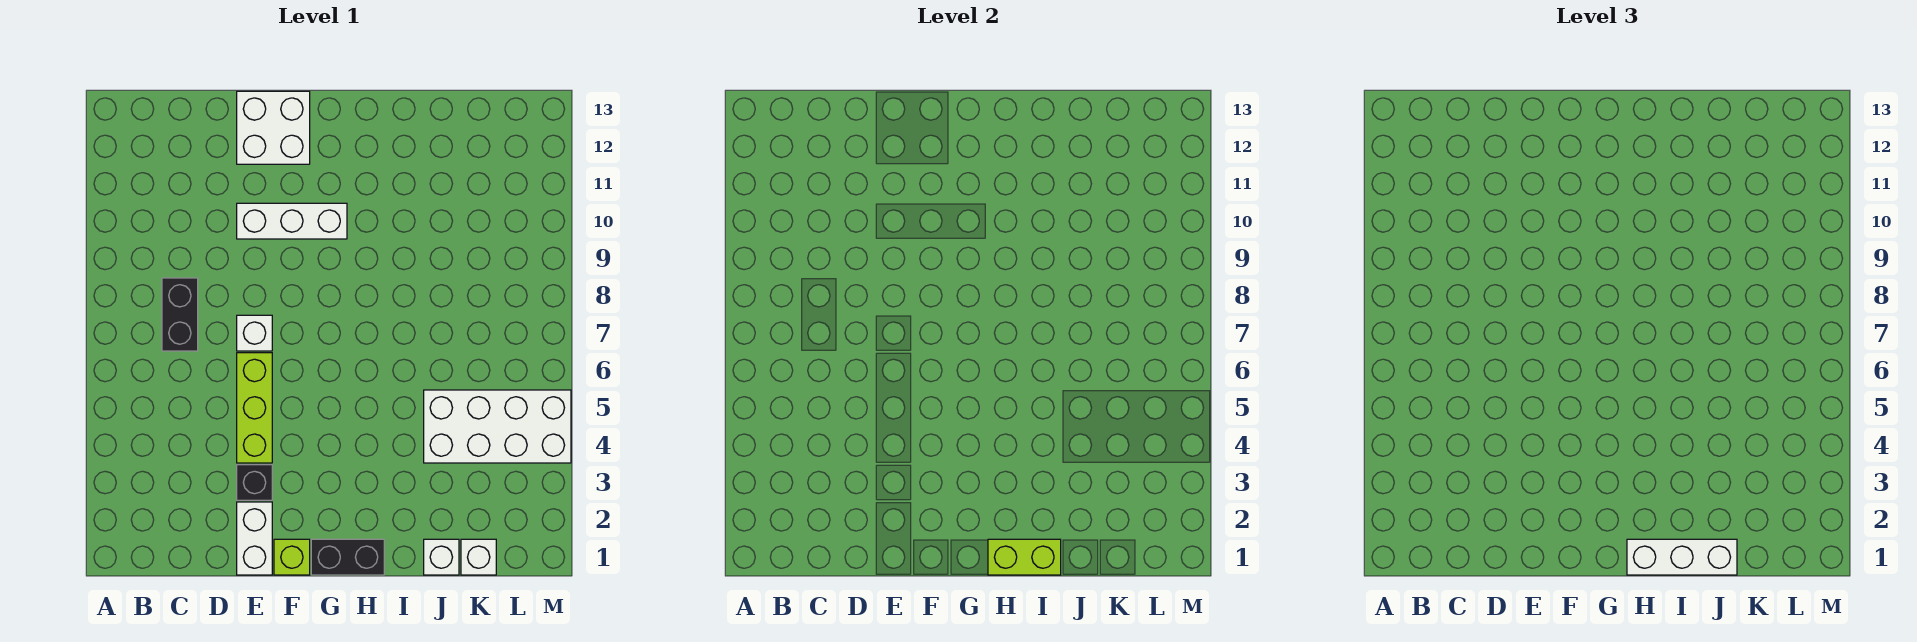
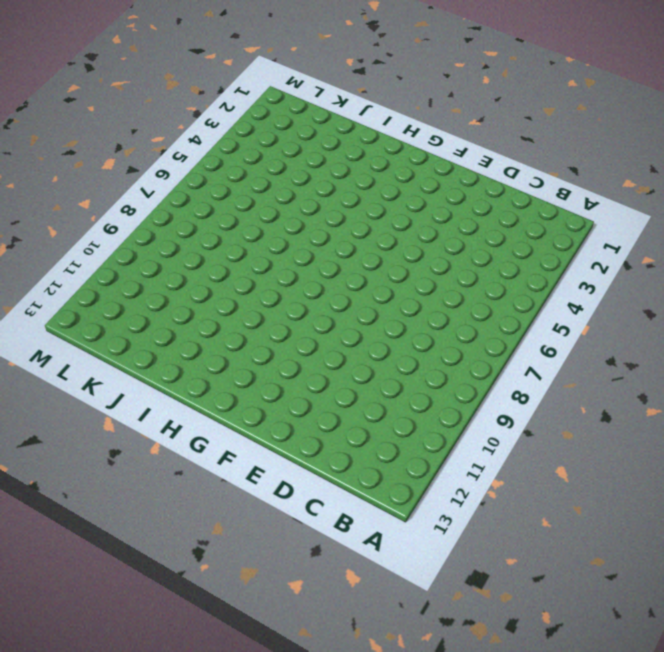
none -> black 1x2 brick [162,278,198,351]
none -> white 1x2 brick [237,502,272,575]
none -> black 1x1 brick [237,465,272,500]

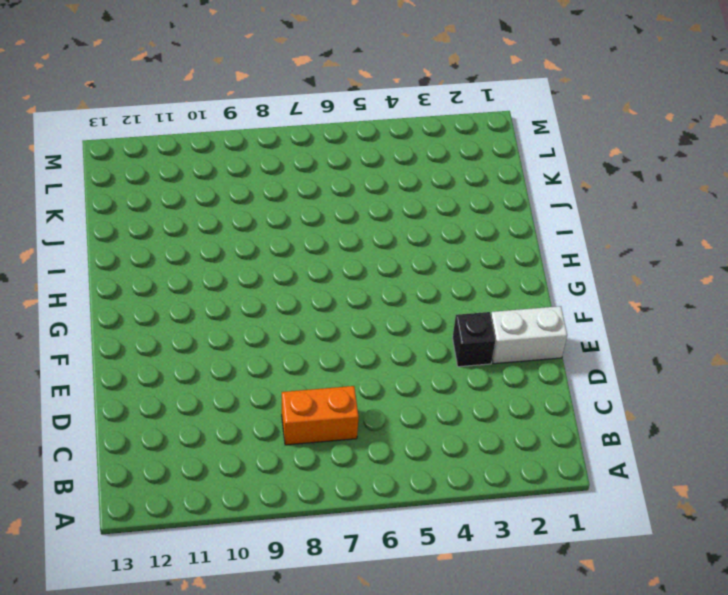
orange 1x2 brick [282,386,359,445] -> black 1x2 brick [162,278,198,351]
none -> lime 1x3 brick [237,353,272,463]
none -> white 1x1 brick [237,315,272,351]
none -> white 1x3 brick [237,203,347,239]

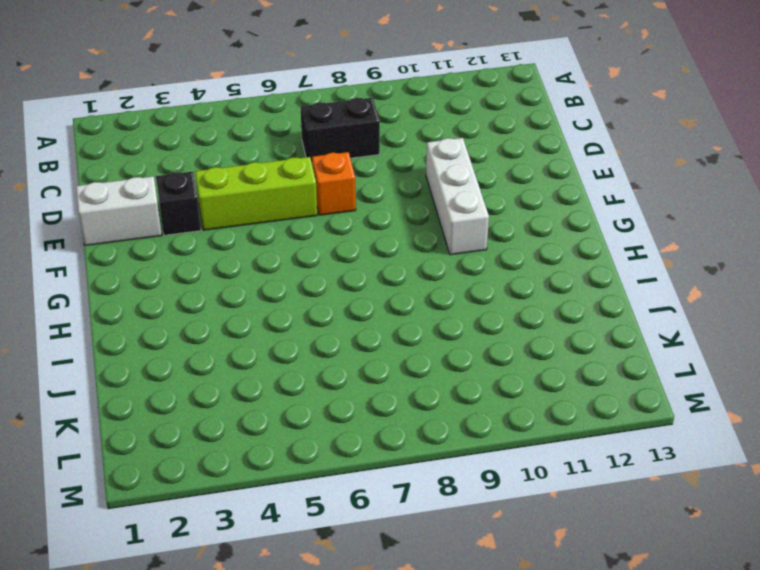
orange 1x1 brick [312,152,356,215] -> white 1x1 brick [237,315,272,351]
none -> white 2x2 brick [237,91,310,164]
none -> lime 1x1 brick [274,539,310,575]
none -> black 1x2 brick [311,539,384,575]

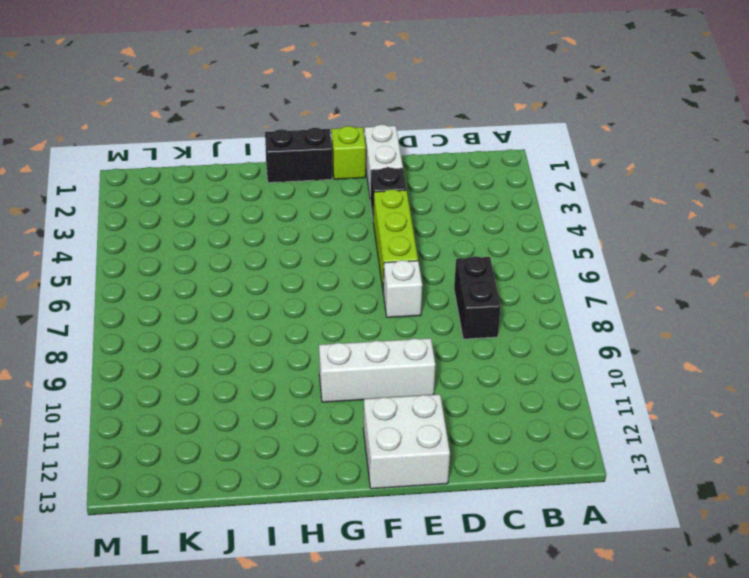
none -> white 1x1 brick [424,539,459,575]
none -> white 2x4 brick [424,390,571,463]
none -> white 1x1 brick [461,539,496,575]

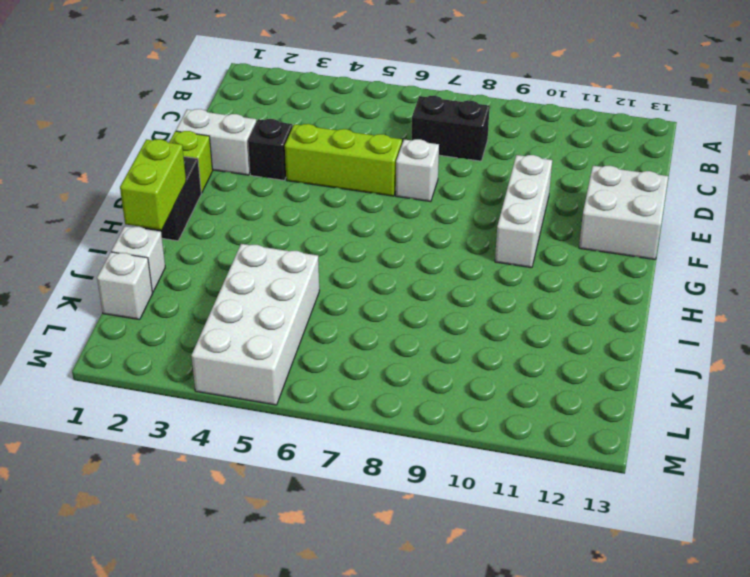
none -> white 1x3 brick [1627,539,1737,575]

